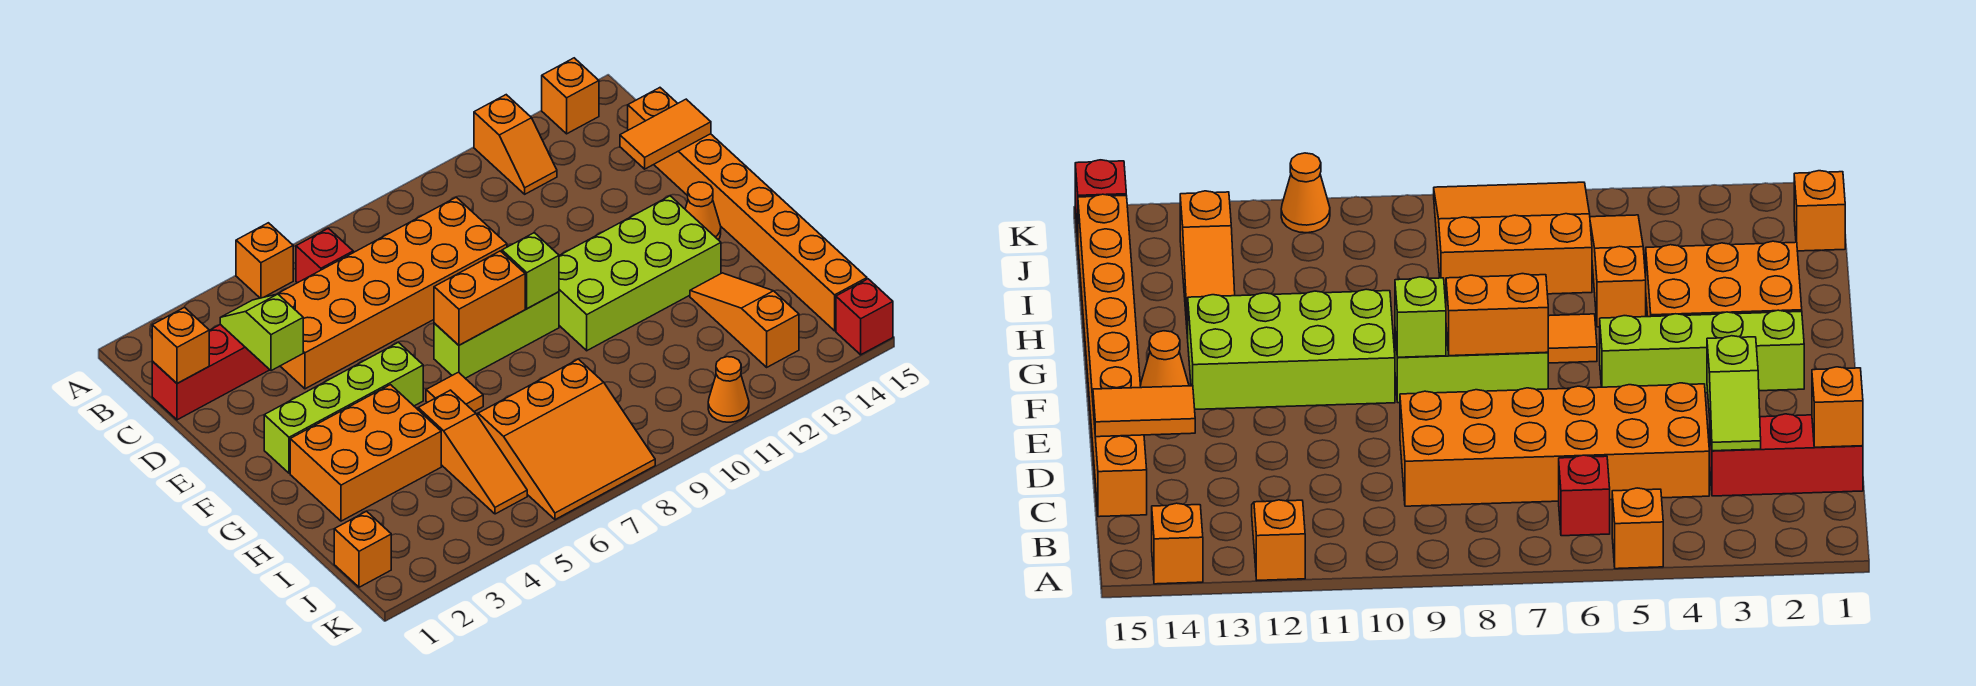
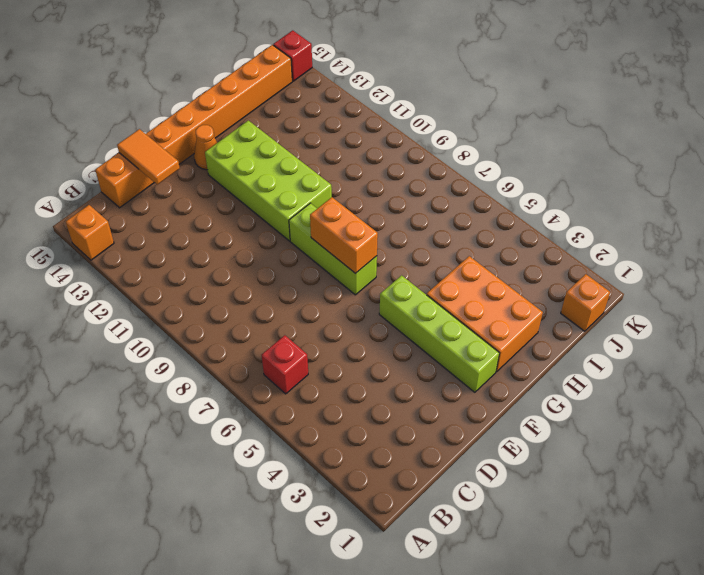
none -> orange 1x1 brick [236,223,293,298]
none -> orange 1x2 slope [474,95,557,194]
none -> red 1x3 brick [152,324,269,420]

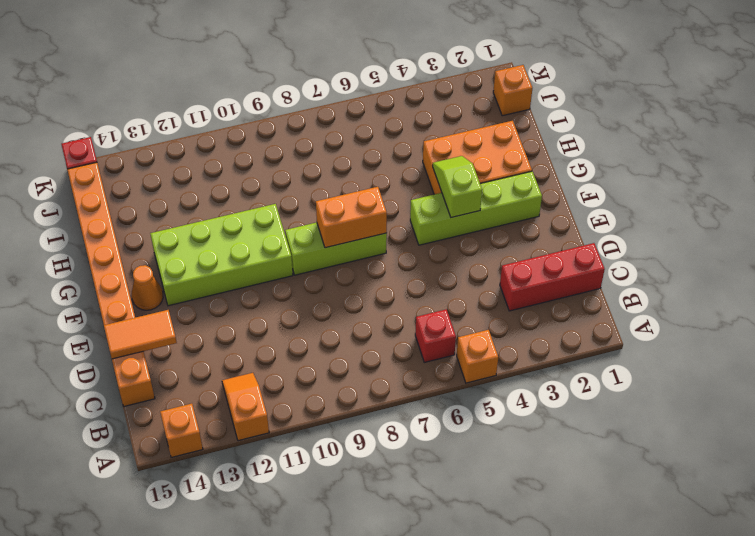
lime 1x2 slope [433,156,482,217] -> lime 1x2 slope turned to [220,294,303,371]
none -> orange 2x6 brick [278,197,507,389]
none -> orange 1x1 tile [426,372,483,411]
none -> orange 1x3 slope [418,390,527,514]

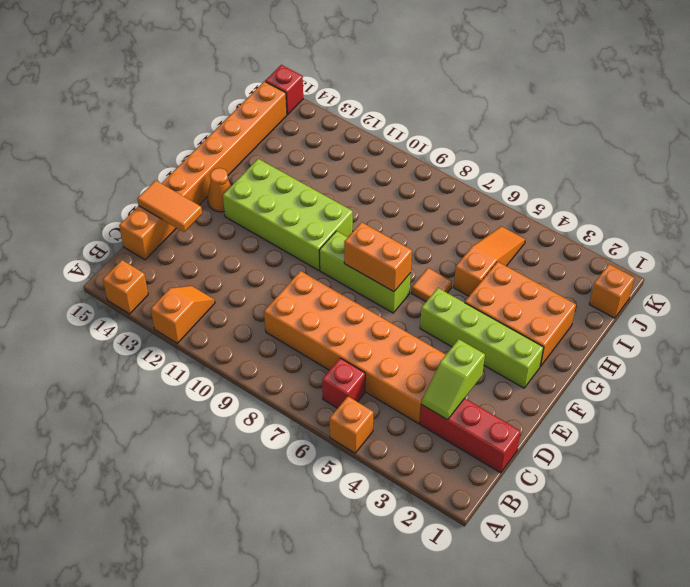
none -> orange 1x3 slope [690,273,799,367]
none -> orange 3x3 slope [478,359,655,520]
none -> orange 1x1 cone [708,357,749,422]

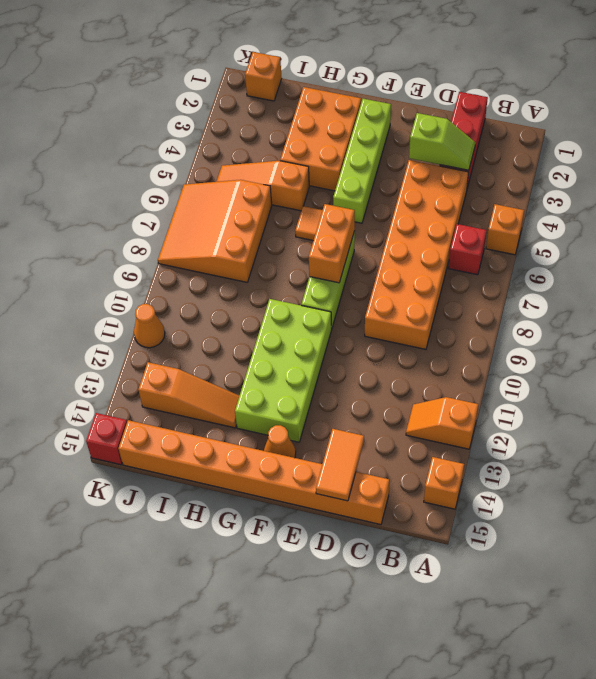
none -> orange 1x1 brick [152,307,209,384]
none -> lime 1x1 brick [502,233,559,309]

